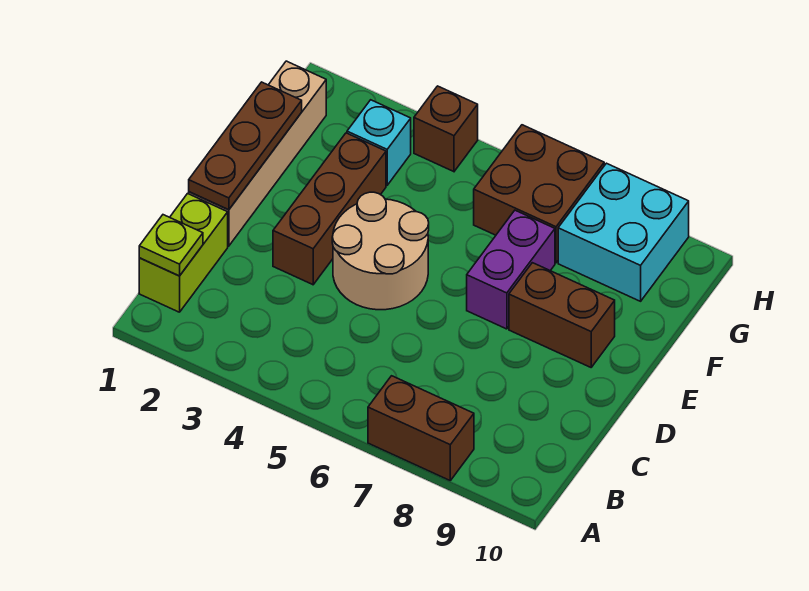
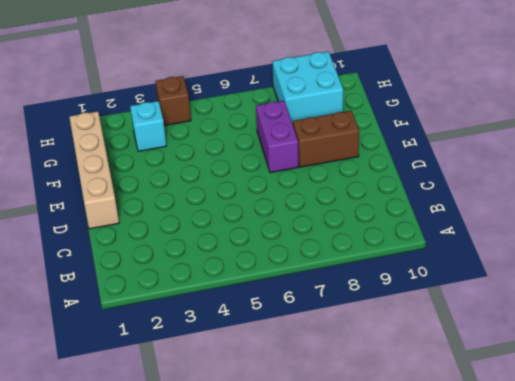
none -> brown 1x2 brick [368,376,474,480]
none -> lime 1x2 brick [139,194,228,312]
none -> brown 1x3 brick [273,133,386,285]

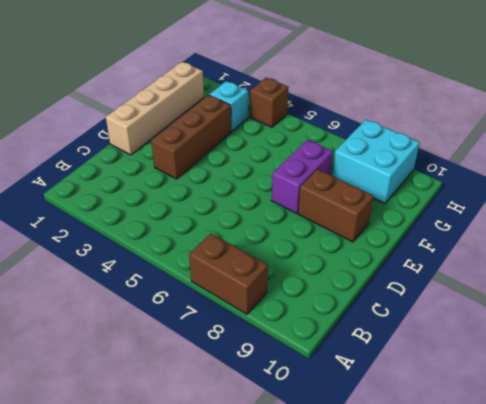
none -> lime 1x2 brick [139,194,228,312]
none -> tan 2x2 round brick [332,192,429,310]
none -> brown 2x2 brick [474,125,604,263]

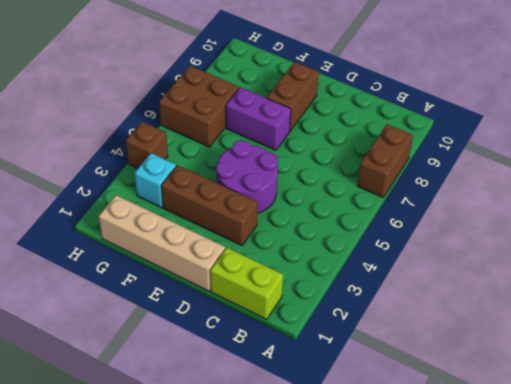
purple 2x2 round brick [216,140,278,213] -> tan 2x2 round brick [332,192,429,310]
none -> cyan 2x2 brick [558,163,689,301]
none -> lime 1x1 plate [139,215,203,276]
none -> brown 1x3 plate [189,82,302,210]

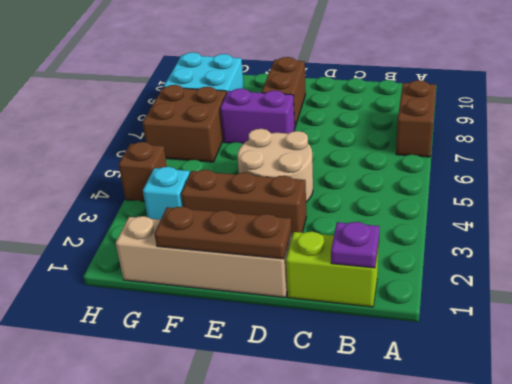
purple 1x1 plate [331,222,380,268] -> lime 1x1 plate [139,215,203,276]

